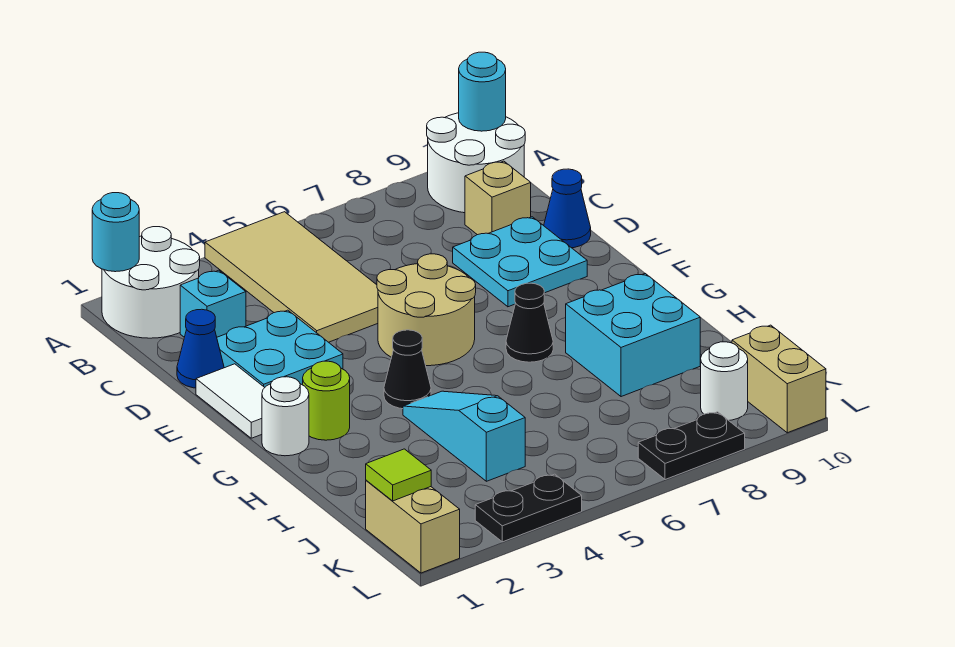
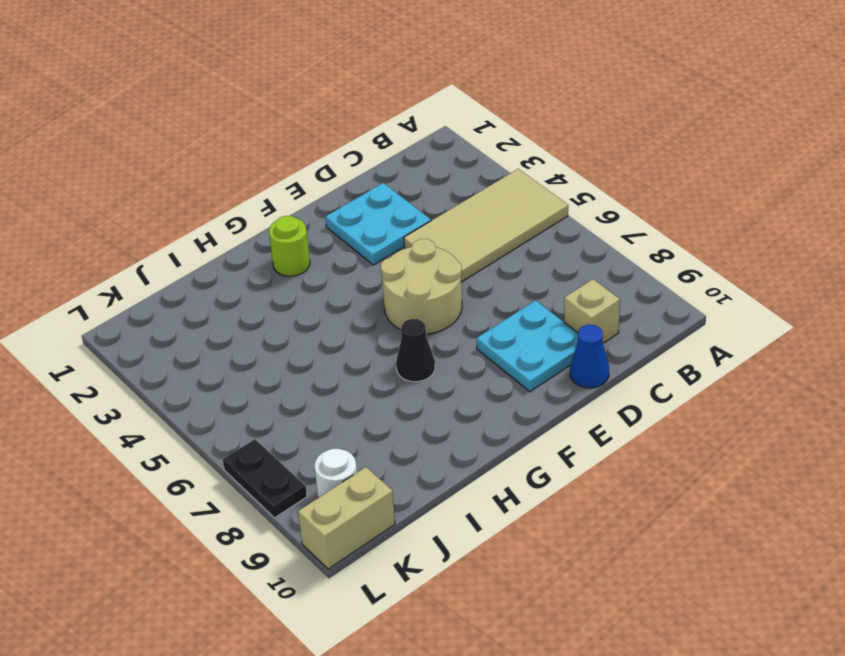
none -> white 2x2 round brick [102,227,200,338]
none -> white 2x2 round brick [427,113,525,213]
none -> cyan 1x1 brick [180,270,246,337]

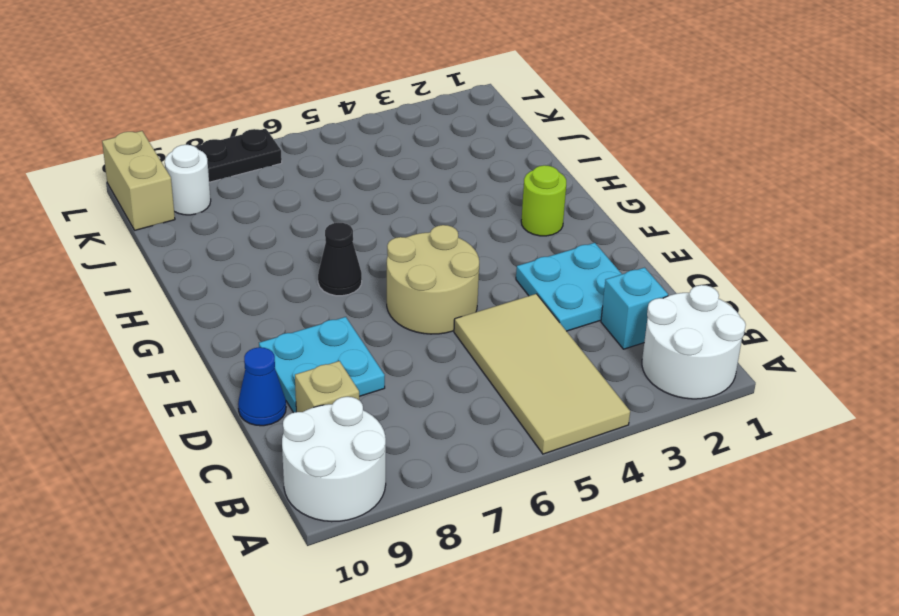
none -> blue 1x1 cone [177,309,224,388]
none -> white 1x2 tile [196,364,265,438]
none -> white 1x1 round brick [262,377,309,456]

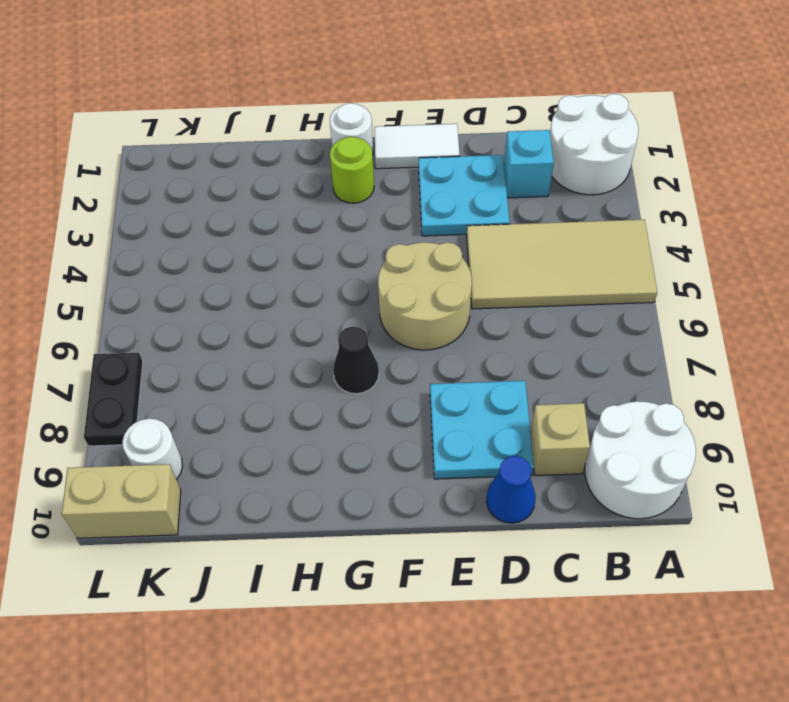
none -> blue 1x1 cone [177,309,224,388]
none -> black 1x1 cone [384,330,431,409]
none -> cyan 1x3 slope [403,391,525,481]

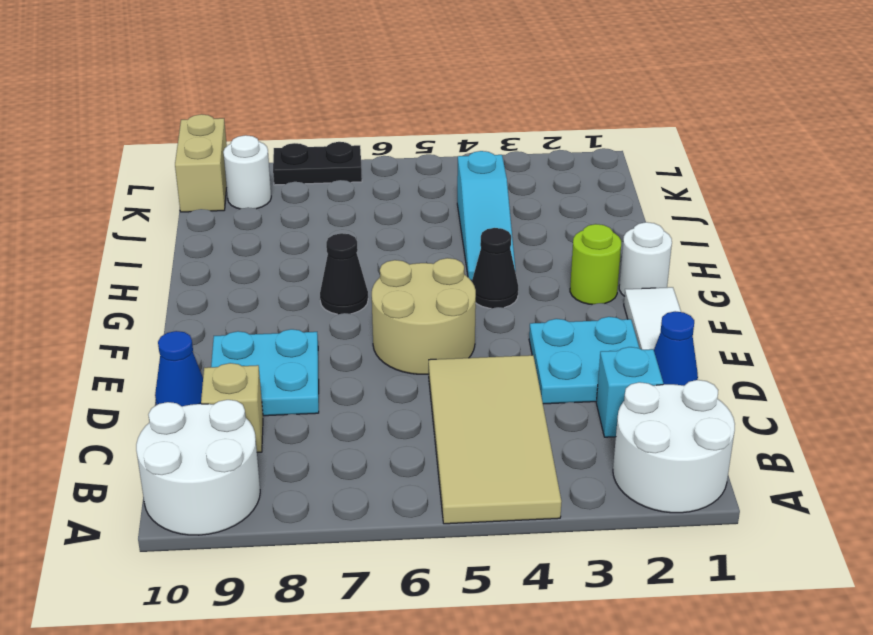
none -> cyan 2x2 brick [566,274,700,397]
none -> tan 1x2 brick [366,480,460,573]
none -> black 1x2 plate [475,474,582,542]

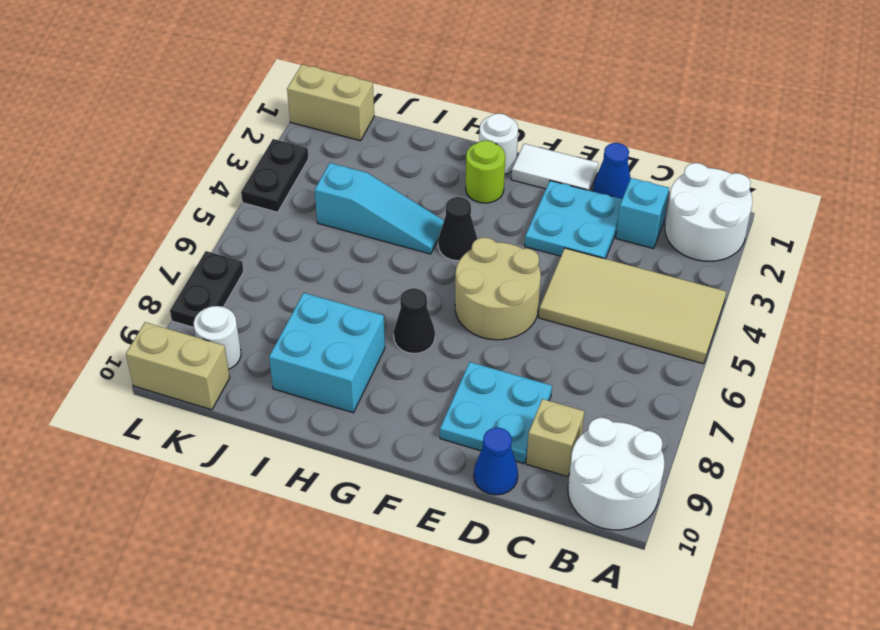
none -> cyan 1x1 round brick [92,193,139,272]
none -> cyan 1x1 round brick [459,52,506,131]
none -> lime 1x1 tile [366,449,431,501]

